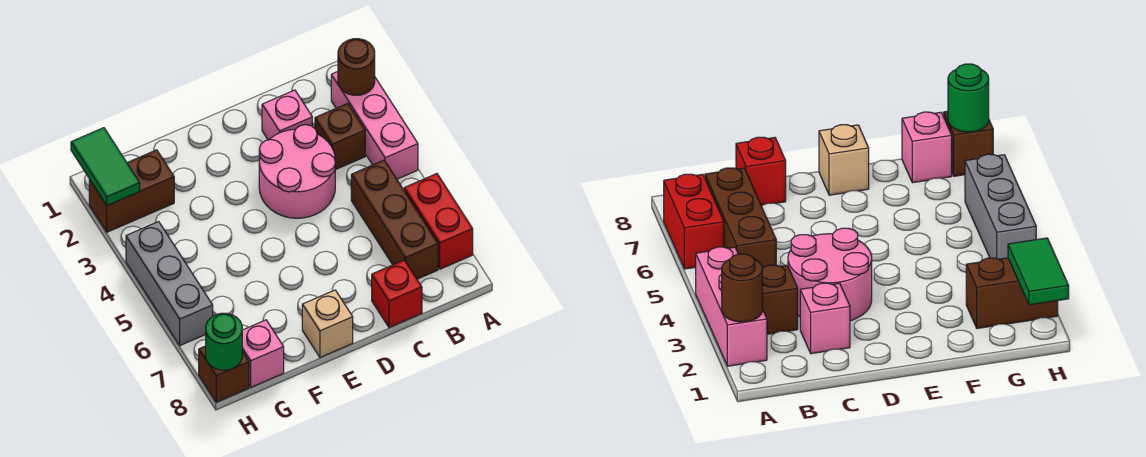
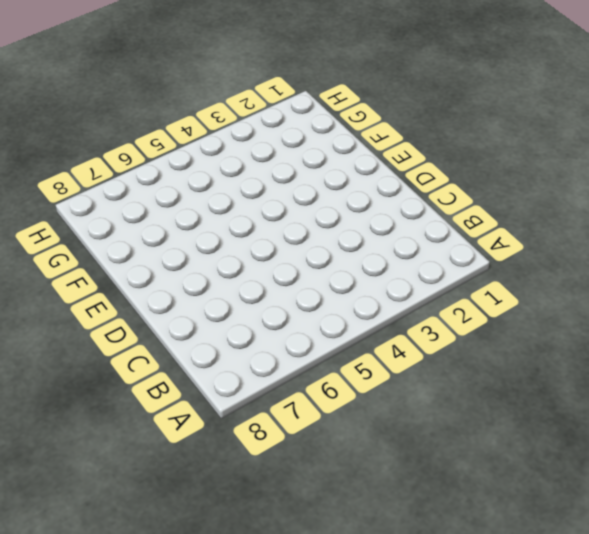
none -> pink 1x3 brick [331,72,418,179]
none -> red 1x2 brick [404,174,473,269]
none -> brown 1x1 brick [315,103,365,170]

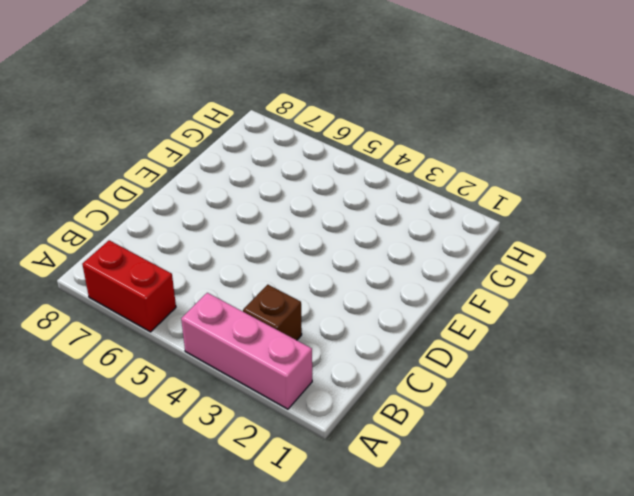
none -> brown 1x3 brick [351,160,438,279]
none -> pink 1x1 brick [262,90,312,140]
none -> pink 2x2 round brick [259,125,335,218]

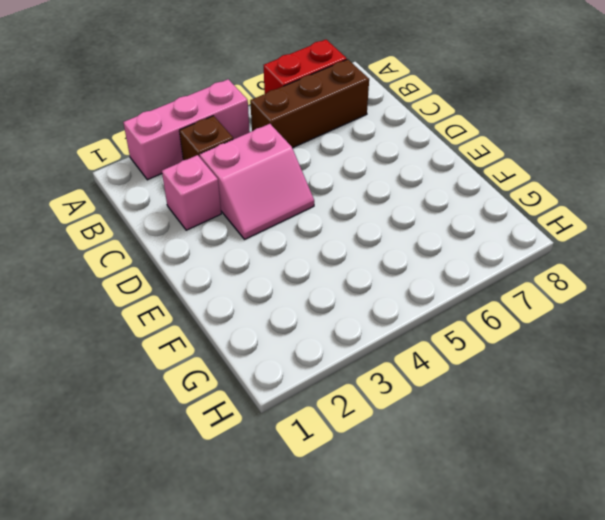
pink 2x2 slope [200,124,314,239] -> pink 2x2 round brick [259,125,335,218]
none -> red 1x1 brick [372,260,422,327]
none -> tan 1x1 brick [302,290,353,357]
none -> brown 1x2 brick [89,150,174,232]

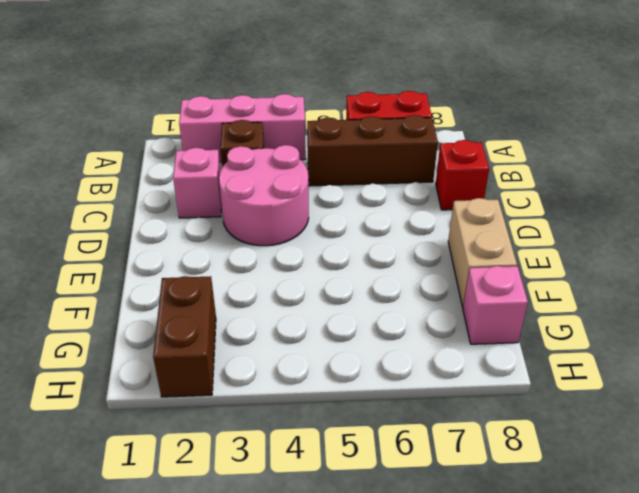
tan 1x2 brick [448,198,517,307] -> tan 1x1 brick [302,290,353,357]
none -> grey 1x3 brick [126,222,213,345]
none -> brown 1x1 brick [199,346,249,402]
none -> brown 1x1 round brick [338,39,375,95]

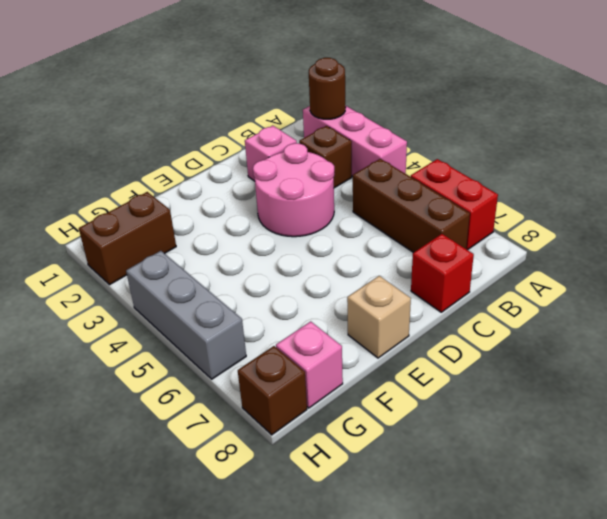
none -> green 1x2 tile [71,128,140,205]
none -> green 1x1 round brick [206,313,242,370]

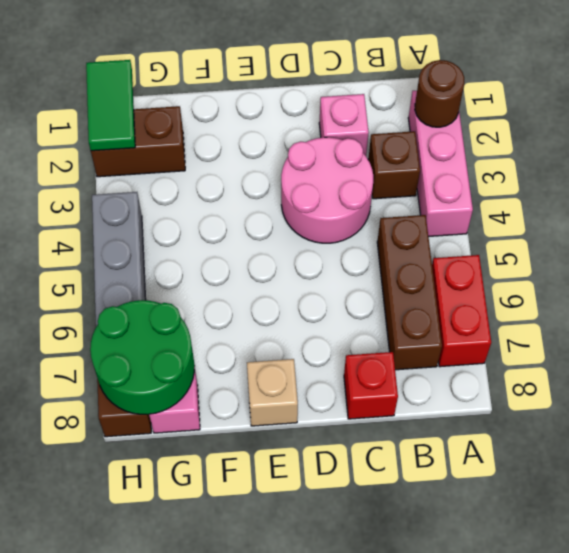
green 2x2 round brick [90,300,195,415] -> green 1x1 round brick [206,313,242,370]

